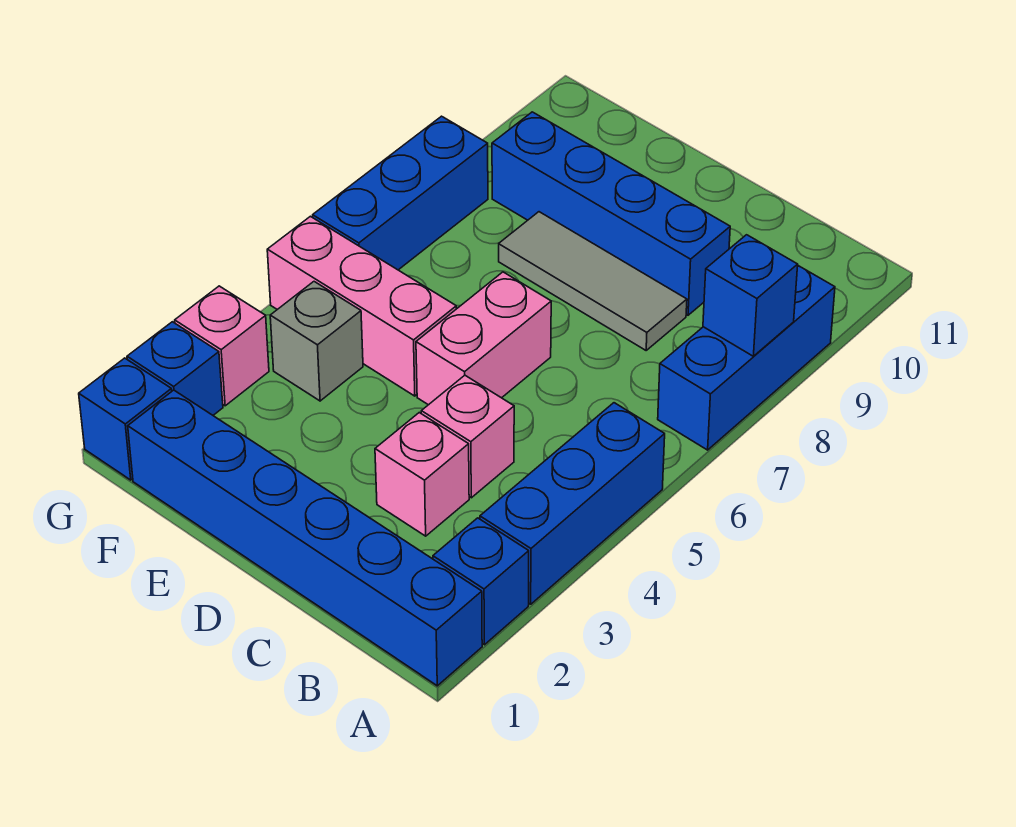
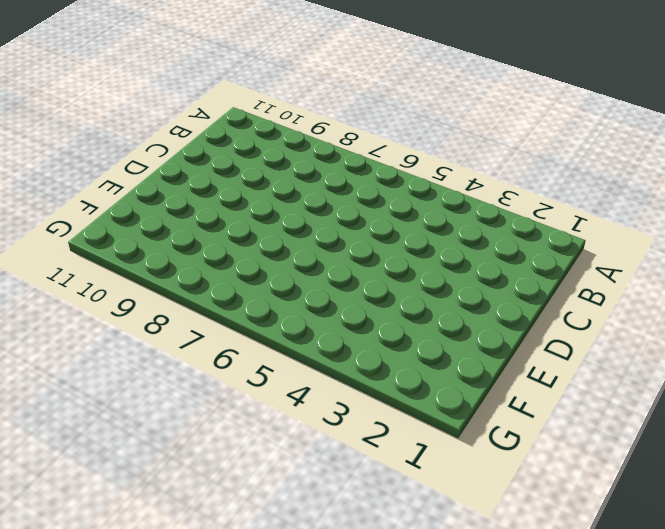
none -> blue 1x6 brick [128,390,482,686]
none -> blue 1x1 brick [433,518,529,645]
none -> blue 1x3 brick [480,403,665,604]

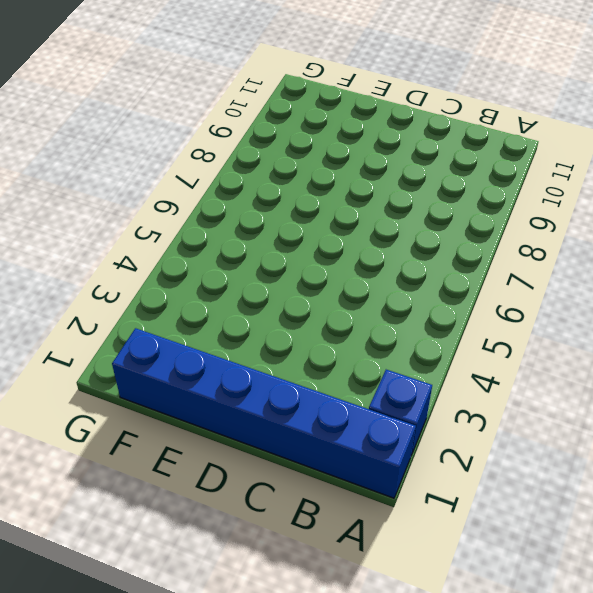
none -> blue 1x3 brick [480,403,665,604]
none -> blue 1x3 brick [658,266,835,450]
none -> pink 1x1 brick [375,413,469,536]

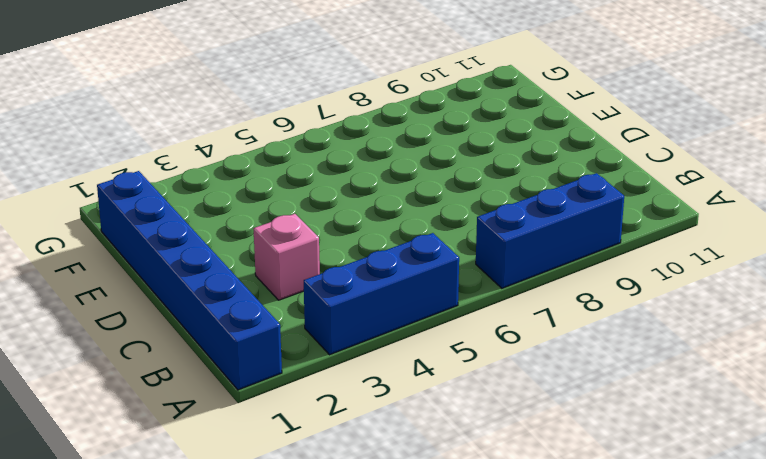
none -> blue 1x1 brick [433,518,529,645]
none -> pink 1x1 brick [421,375,514,498]
none -> grey 1x3 tile [499,212,687,350]

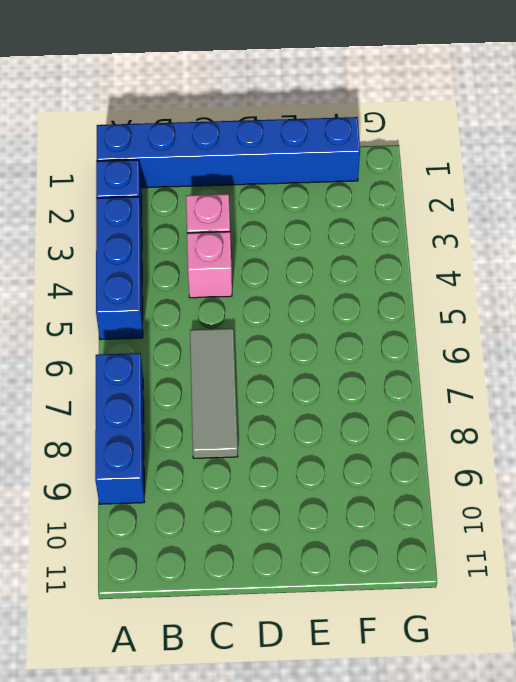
grey 1x3 tile [190,328,238,458] -> grey 1x3 tile turned to [499,212,687,350]
none -> blue 1x4 brick [492,112,730,315]
none -> pink 1x2 brick [416,272,551,405]
none -> pink 1x3 brick [267,216,456,396]

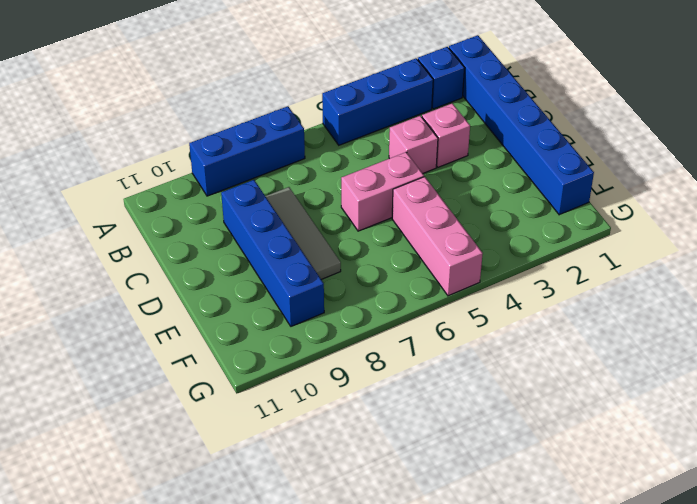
none -> grey 1x1 brick [270,282,363,401]
none -> blue 1x1 brick [79,358,172,480]
none -> blue 1x1 brick [127,322,223,415]

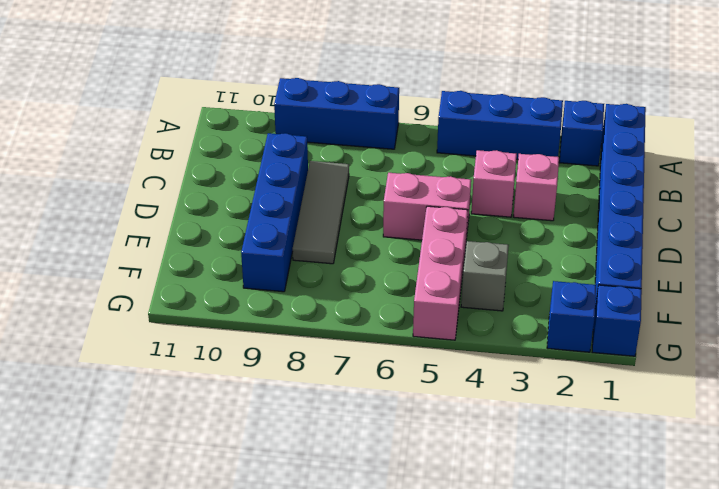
none -> pink 1x1 brick [175,286,269,406]
none -> blue 1x3 brick [313,116,488,270]
none -> blue 1x1 brick [703,235,798,356]

